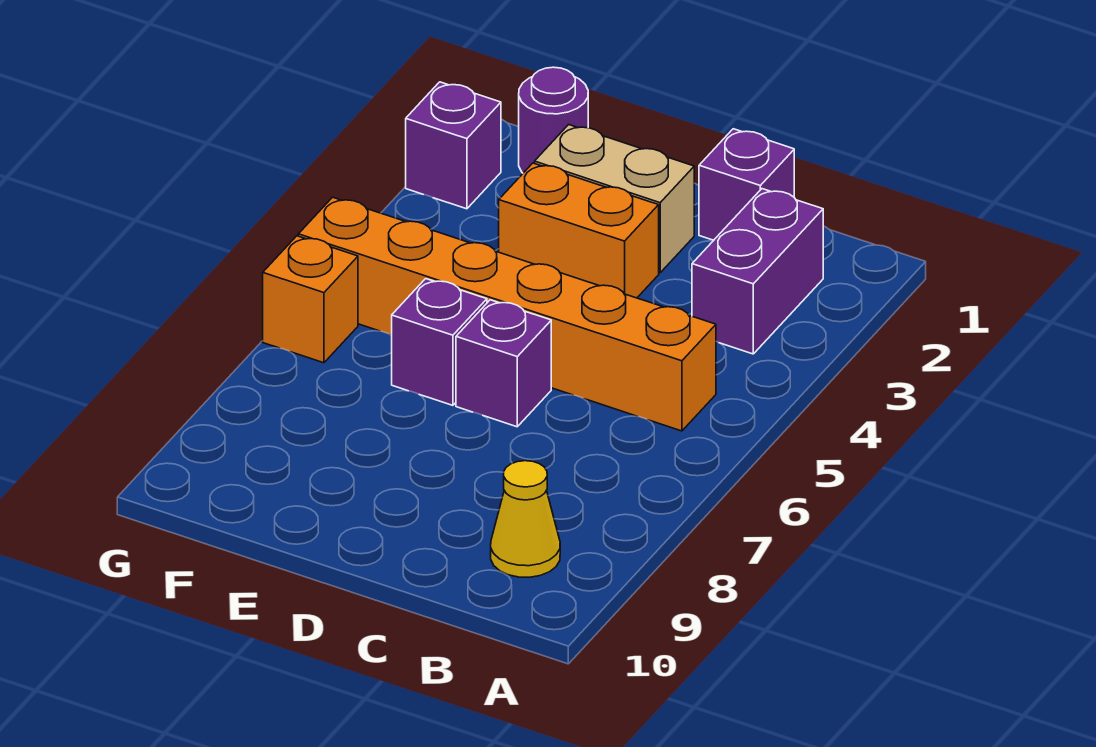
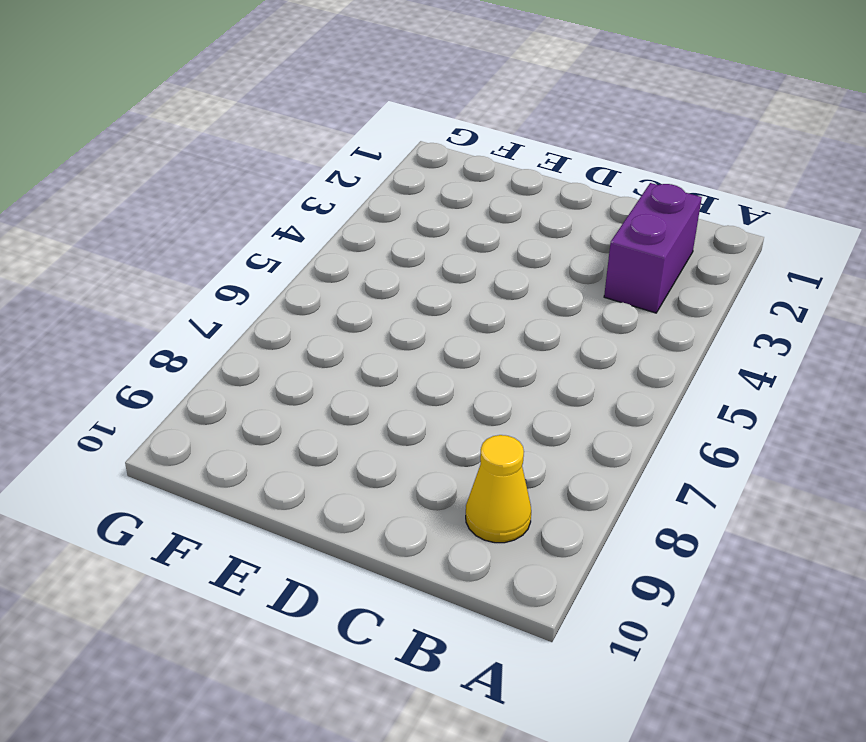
none -> orange 1x6 brick [298,197,716,431]
none -> purple 1x1 brick [699,129,794,240]

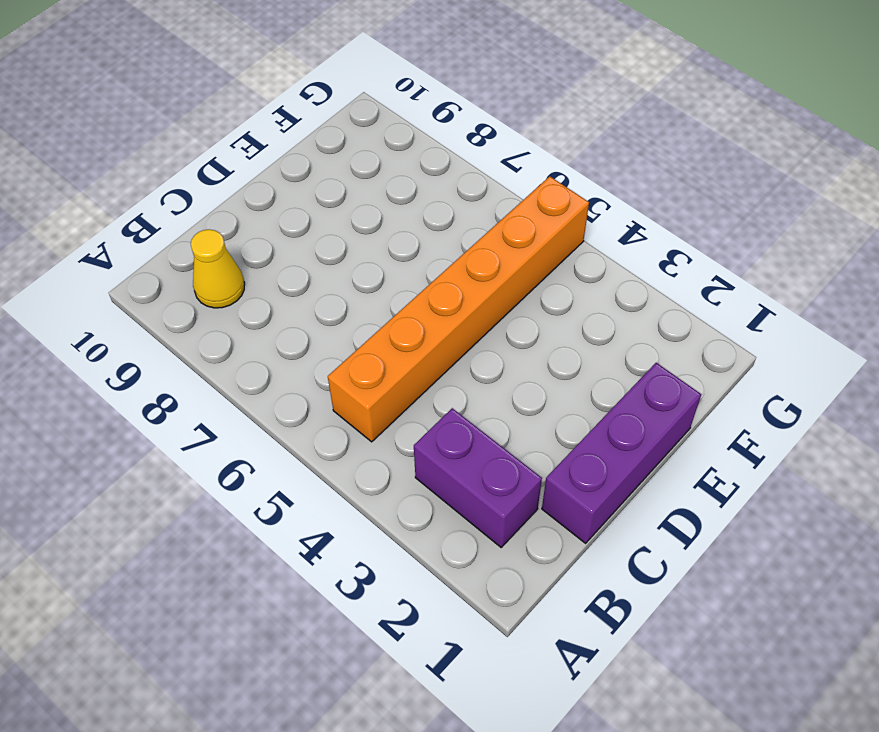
purple 1x3 brick [542,363,701,543] -> purple 1x1 brick [699,129,794,240]
none -> tan 1x2 brick [535,125,694,273]
none -> orange 1x2 brick [499,163,659,298]

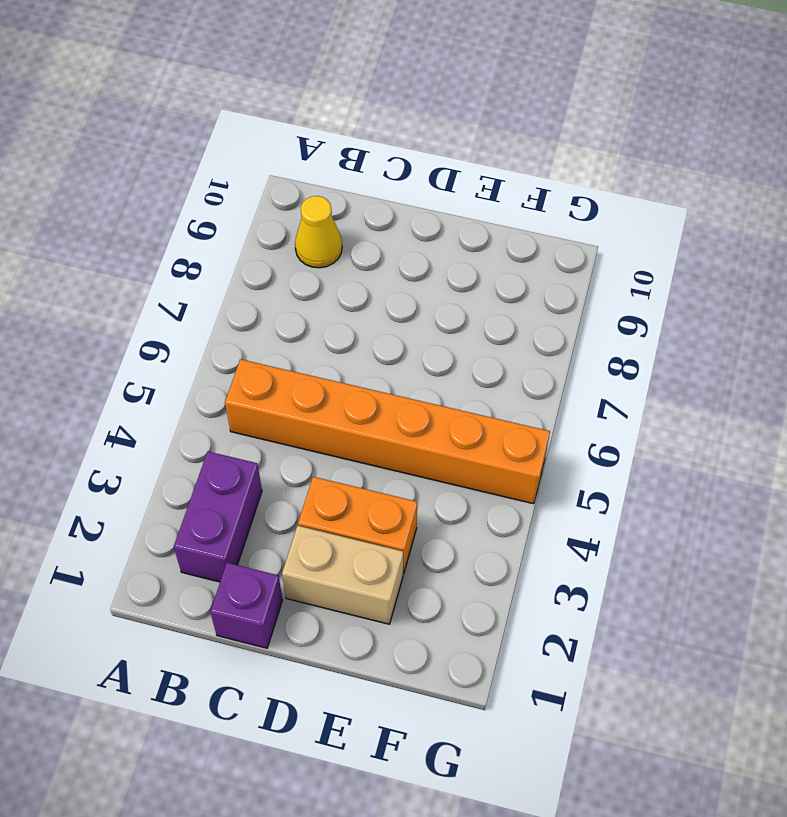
none -> purple 1x1 brick [456,300,551,427]
none -> purple 1x1 brick [392,279,487,405]

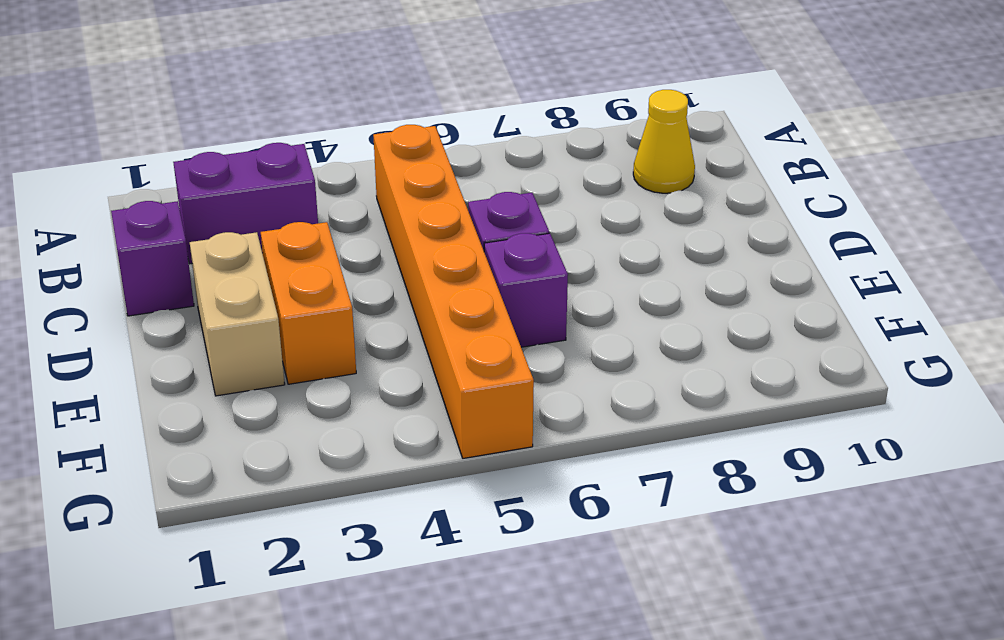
none -> purple 1x1 round brick [519,67,588,173]
none -> purple 1x1 brick [406,82,501,209]

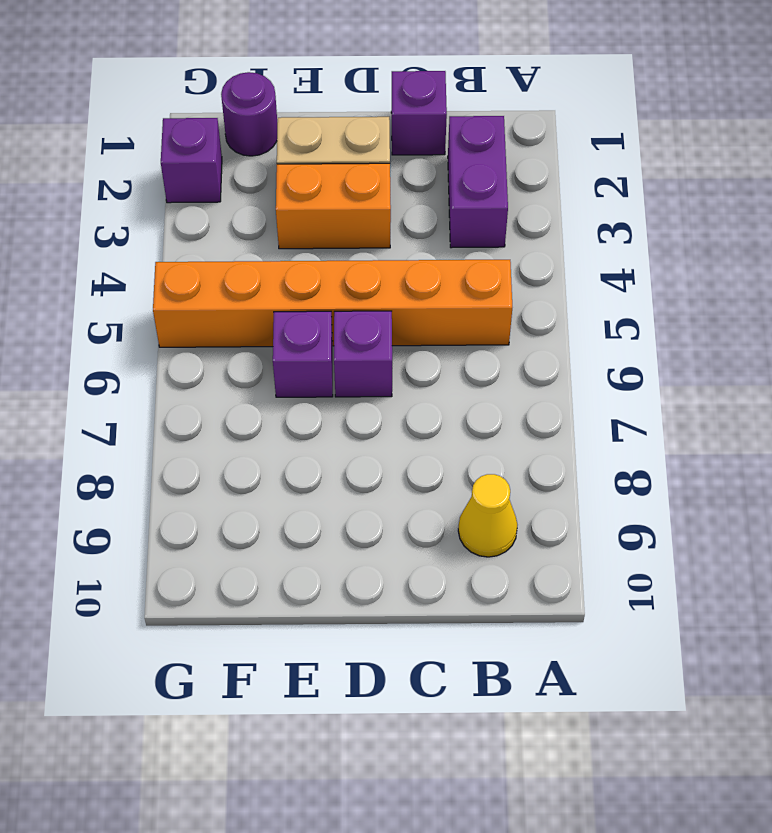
none -> orange 1x1 brick [263,236,358,363]

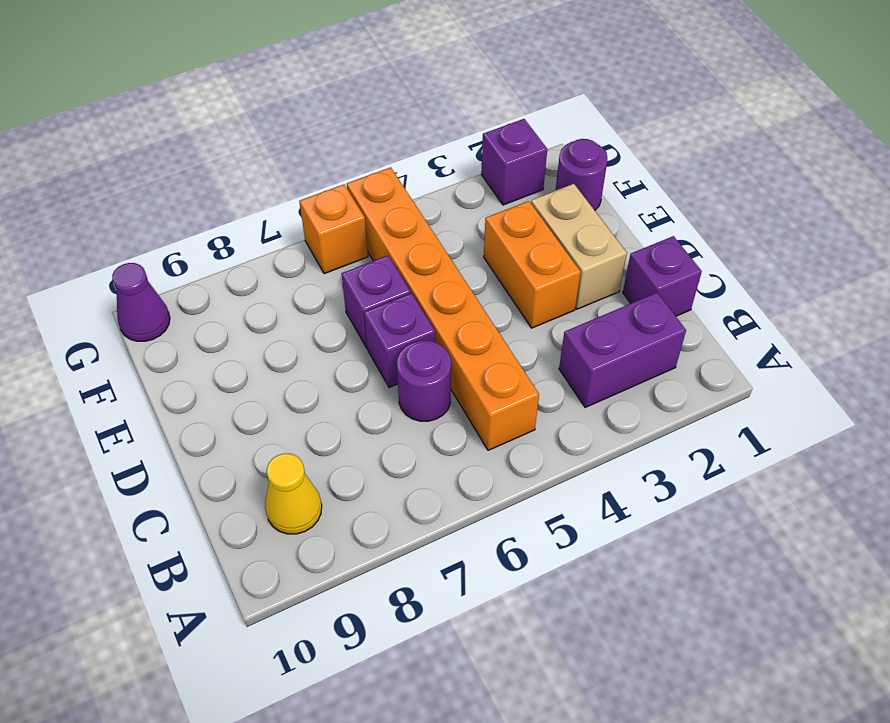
purple 1x1 round brick [397,341,451,421] -> none
purple 1x1 cone [112,263,170,341] -> none

